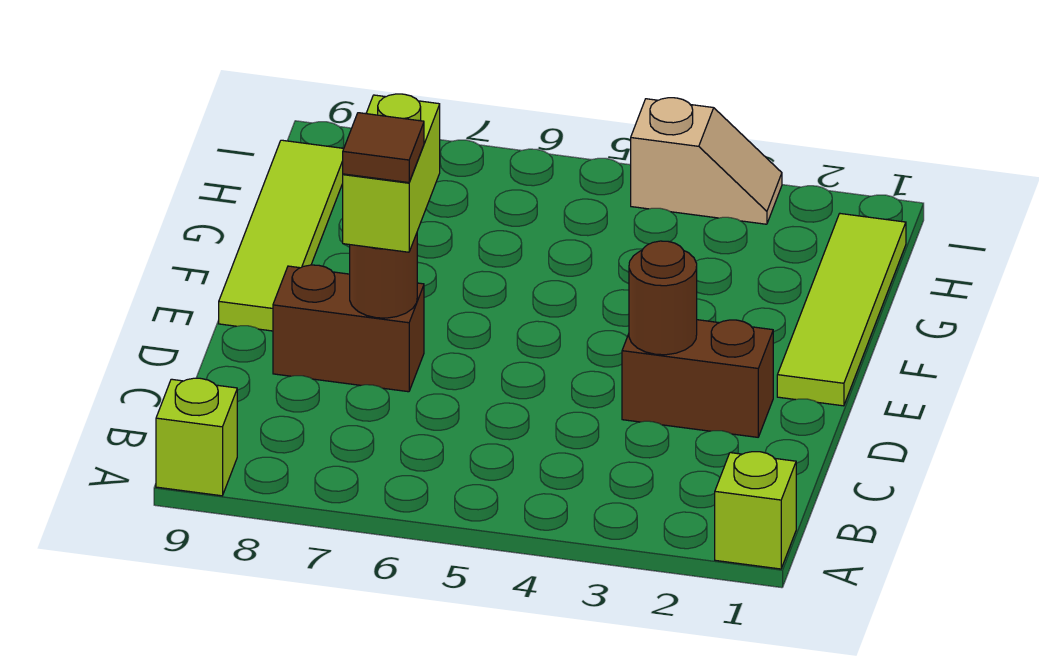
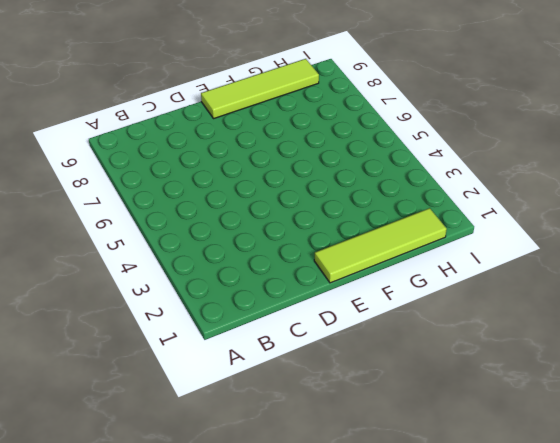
none -> lime 1x1 brick [715,452,796,569]
none -> lime 1x1 brick [156,378,237,496]

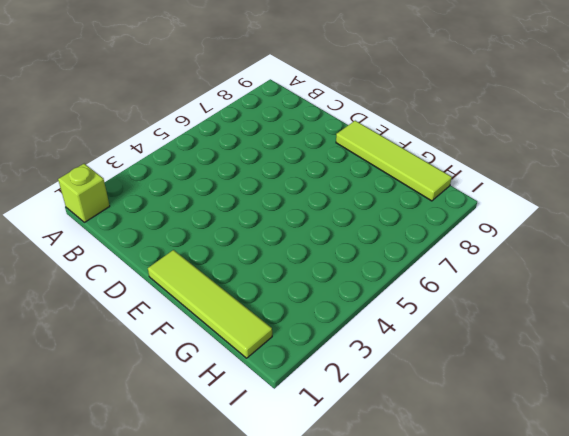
none -> lime 1x1 brick [156,378,237,496]
none -> brown 1x2 brick [622,320,773,437]

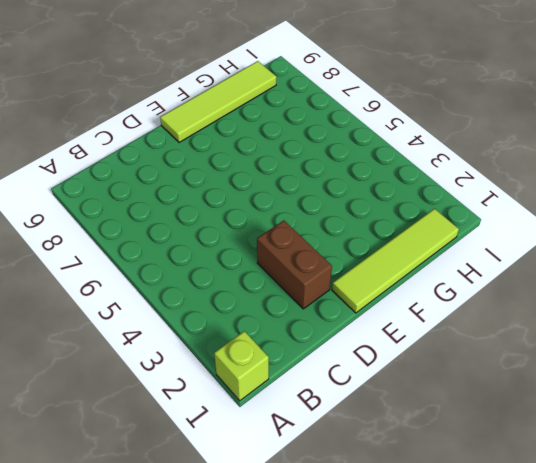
none -> lime 1x1 brick [156,378,237,496]
none -> brown 1x2 brick [273,265,424,392]

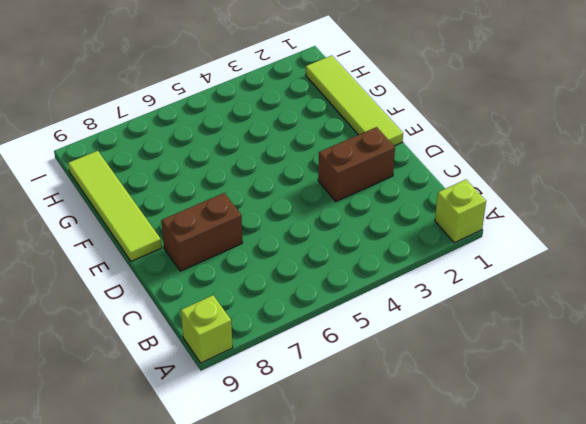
none -> tan 1x2 slope [631,98,782,224]
none -> brown 1x1 round brick [629,241,697,355]

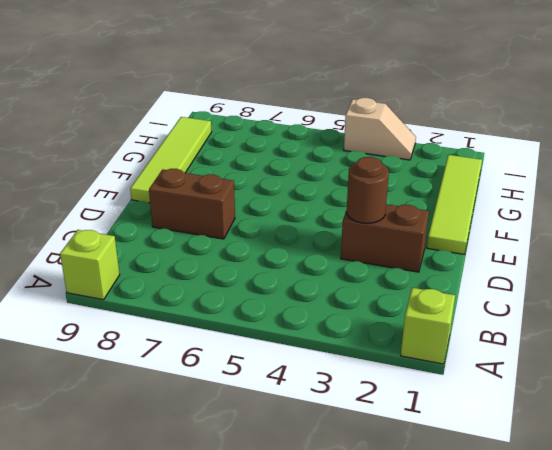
none -> brown 1x1 round brick [350,234,417,318]
none -> lime 1x2 brick [343,94,440,252]

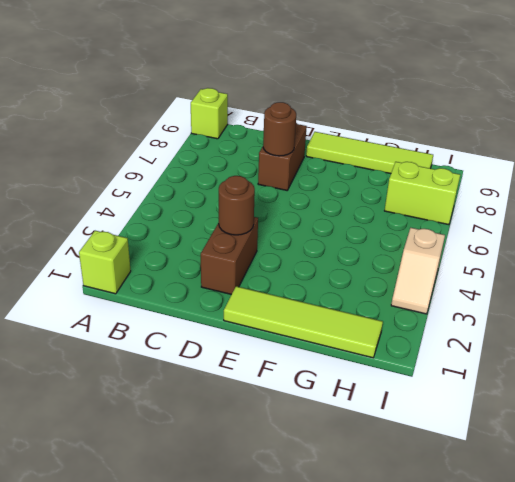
lime 1x2 brick [385,162,460,225] -> lime 1x2 brick moved to [343,94,440,252]
none -> brown 1x1 tile [343,113,424,183]

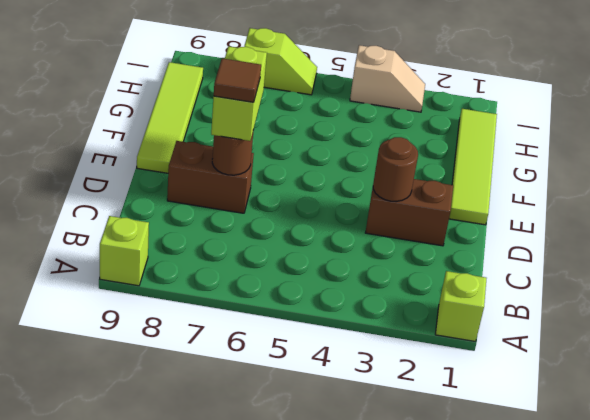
lime 1x2 slope [244,28,317,95] -> none

